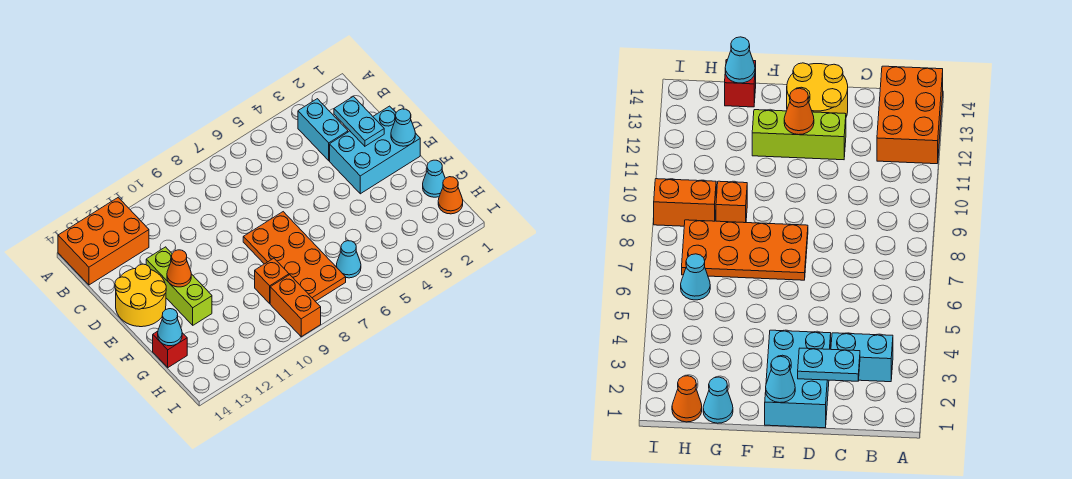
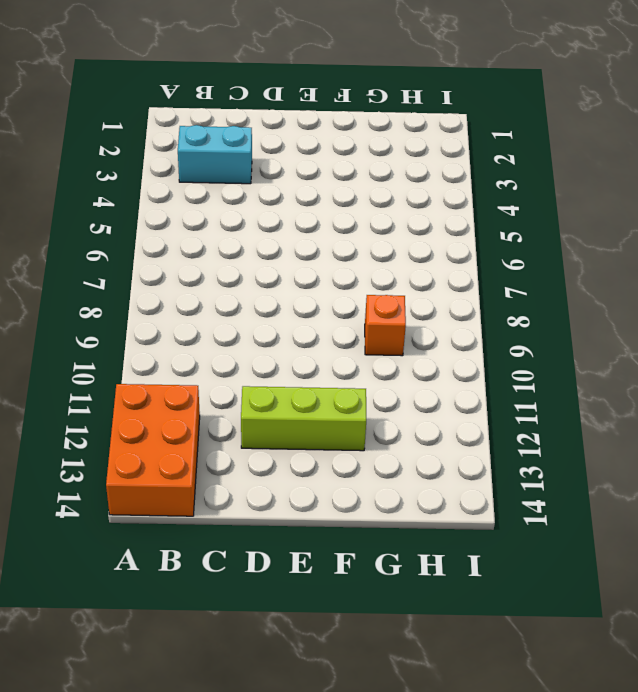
none -> cyan 2x3 brick [330,106,420,194]
none -> yellow 2x2 round brick [115,264,166,327]
none -> orange 2x4 plate [243,212,346,301]

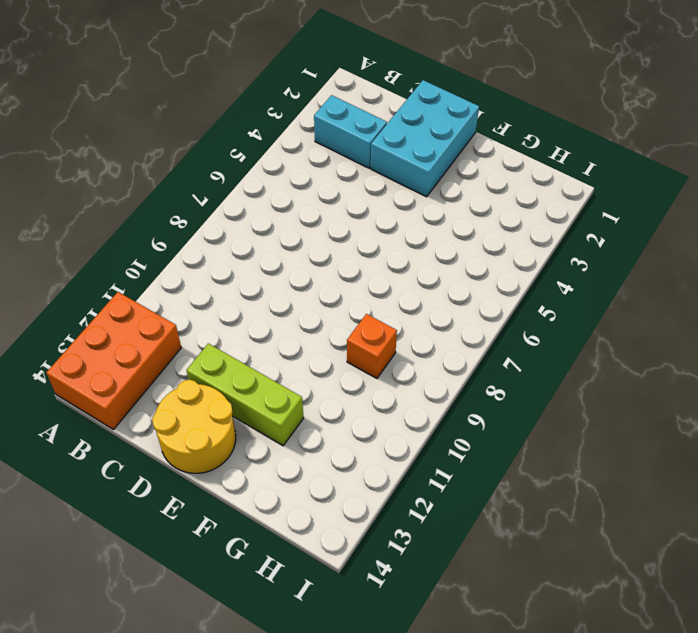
none -> orange 2x4 plate [243,212,346,301]
none -> cyan 1x1 cone [423,160,445,197]
none -> red 1x1 brick [153,331,187,368]

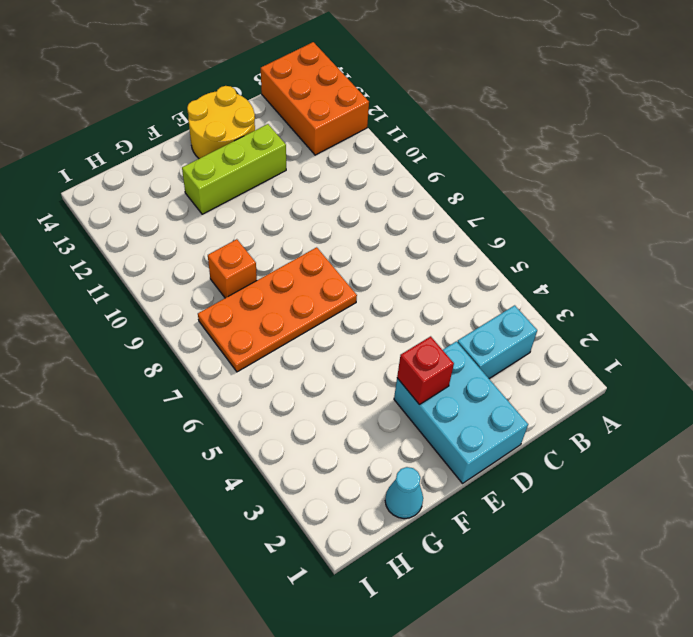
red 1x1 brick [397,336,454,404] -> red 1x1 brick moved to [153,331,187,368]
none -> orange 1x1 cone [438,177,463,214]
none -> cyan 1x1 cone [336,241,361,278]
none -> orange 1x2 brick [270,275,321,337]

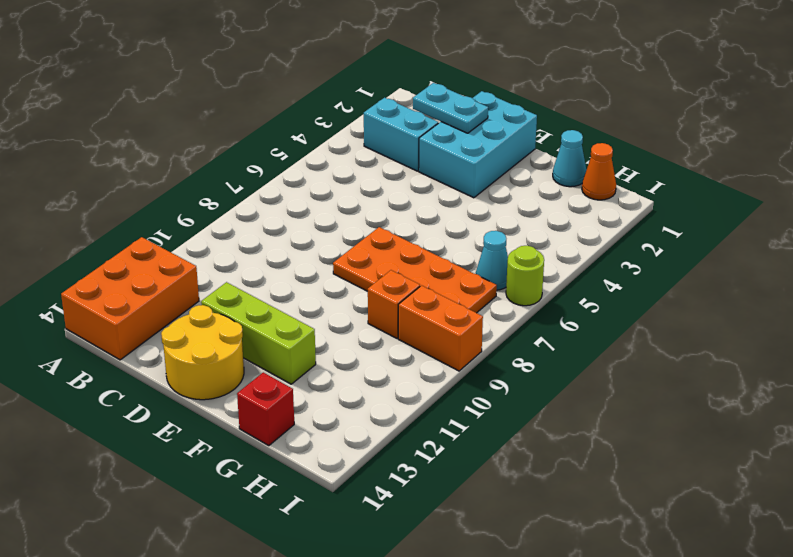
lime 1x1 round brick [506,246,544,306] -> none
none -> cyan 1x1 cone [391,109,415,146]
none -> orange 1x1 cone [167,250,191,287]
none -> cyan 1x1 cone [158,309,182,346]

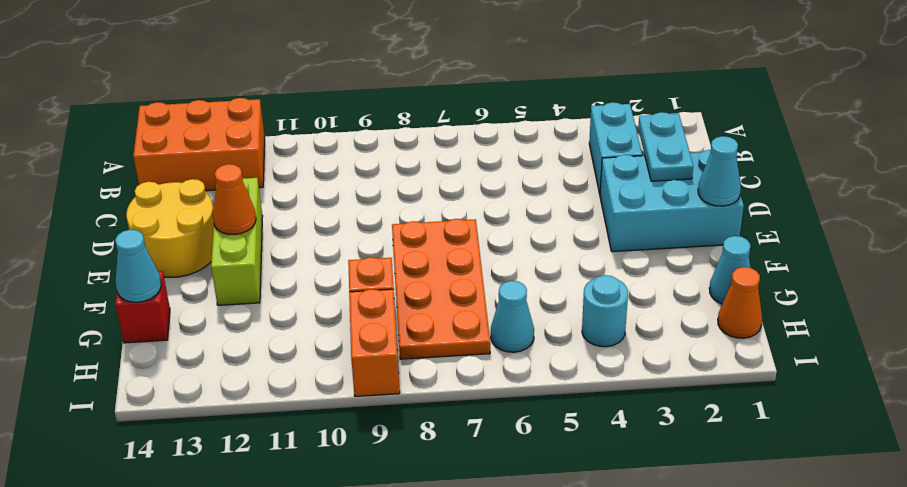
cyan 1x1 round brick [582,275,628,347] -> none

